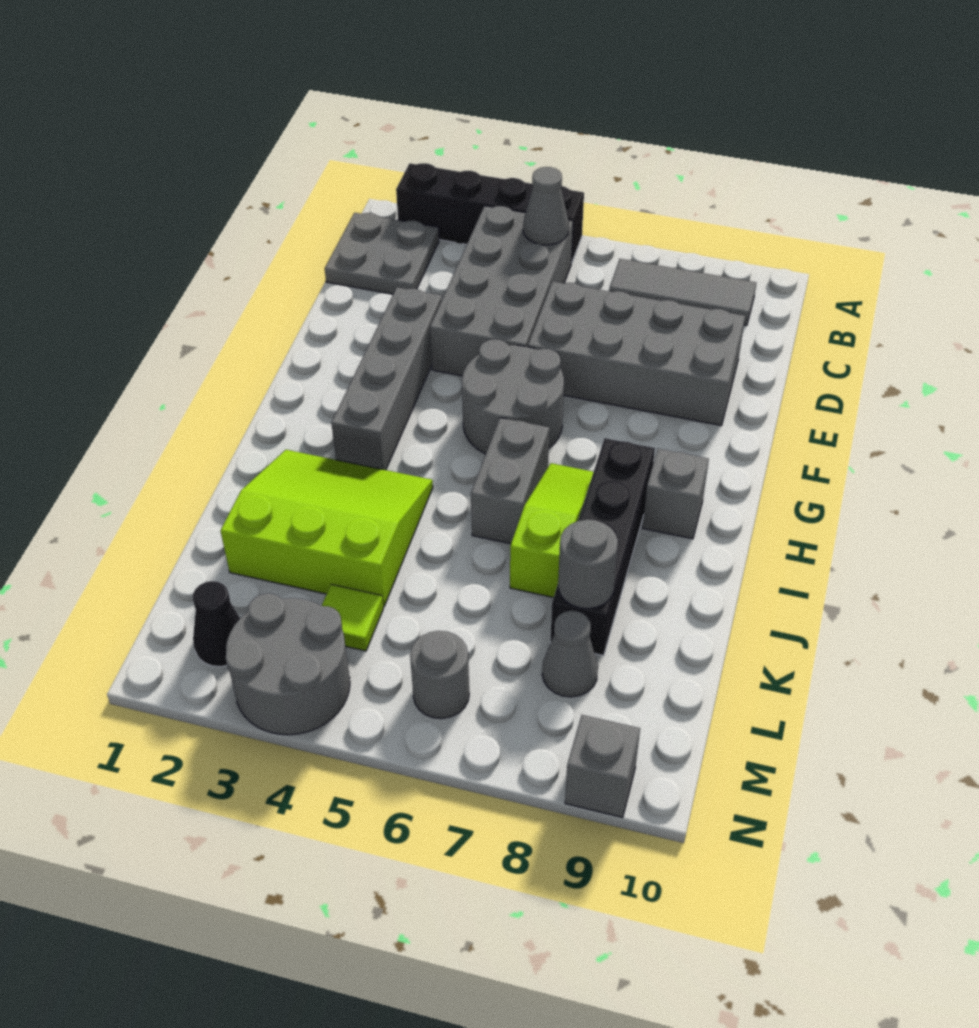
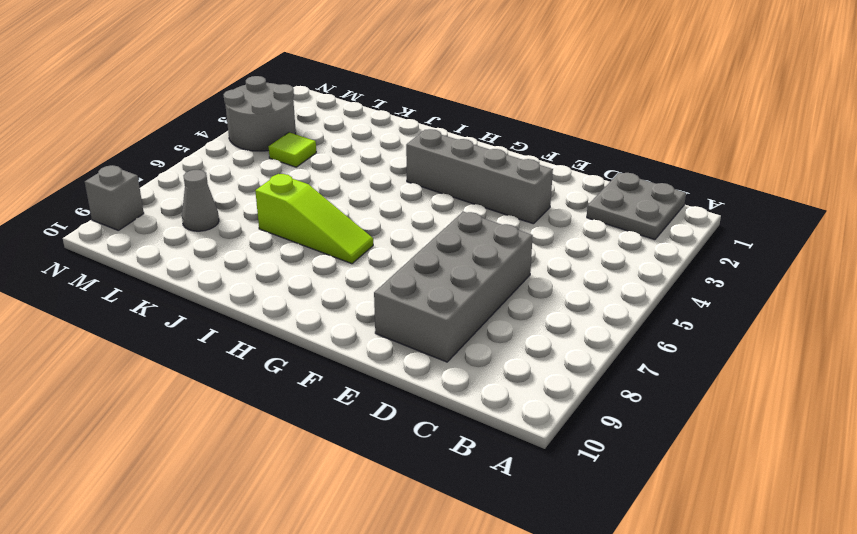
none -> black 1x4 brick [396,163,584,263]
none -> grey 2x4 brick [430,206,573,376]
none -> grey 1x3 tile [609,259,756,326]

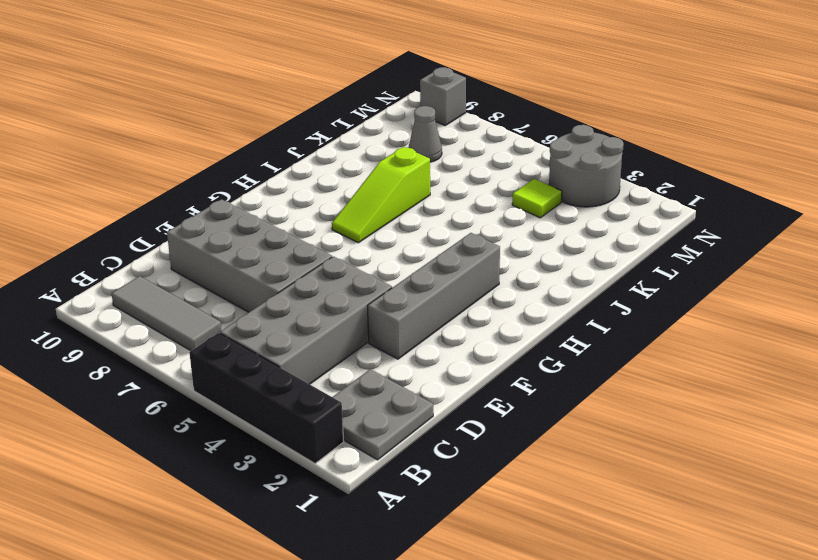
none -> grey 2x2 round brick [462,339,564,454]
none -> grey 1x2 brick [471,418,549,544]
none -> black 1x4 brick [550,438,655,656]

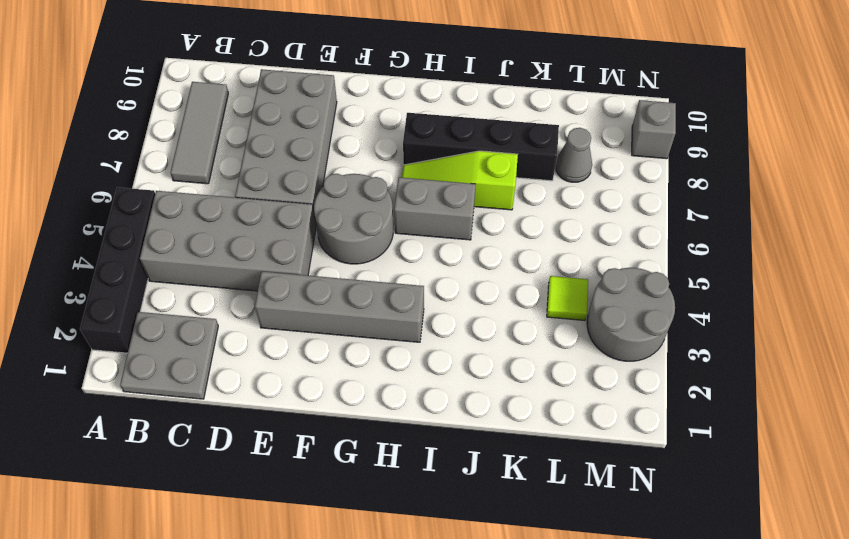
none -> grey 1x1 brick [643,449,709,539]
none -> lime 3x3 slope [221,450,433,607]
none -> black 1x1 cone [193,581,240,667]

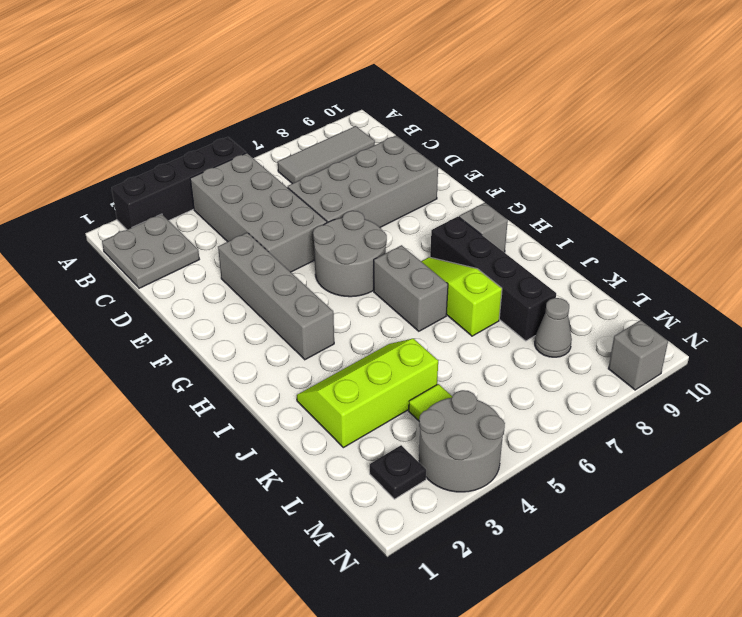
lime 2x3 slope [297,339,438,448] -> lime 3x3 slope [221,450,433,607]
black 1x1 plate [370,445,426,499] -> black 1x1 cone [193,581,240,667]
none -> grey 1x1 round brick [410,631,469,719]
none -> grey 1x1 cone [523,167,569,245]
none -> grey 1x1 round brick [558,519,618,609]

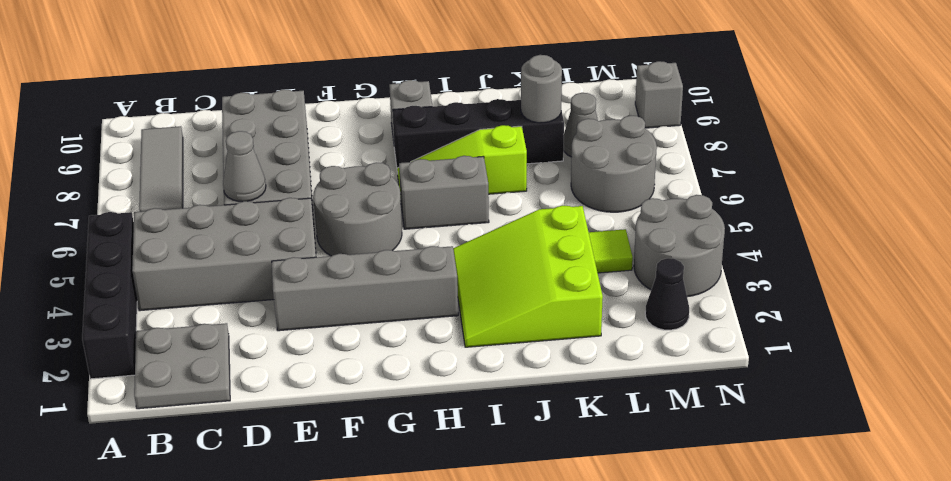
grey 1x1 cone [223,131,266,202] -> grey 1x1 cone moved to [523,167,569,245]
grey 2x2 round brick [571,115,657,212] -> grey 1x1 round brick [410,631,469,719]

